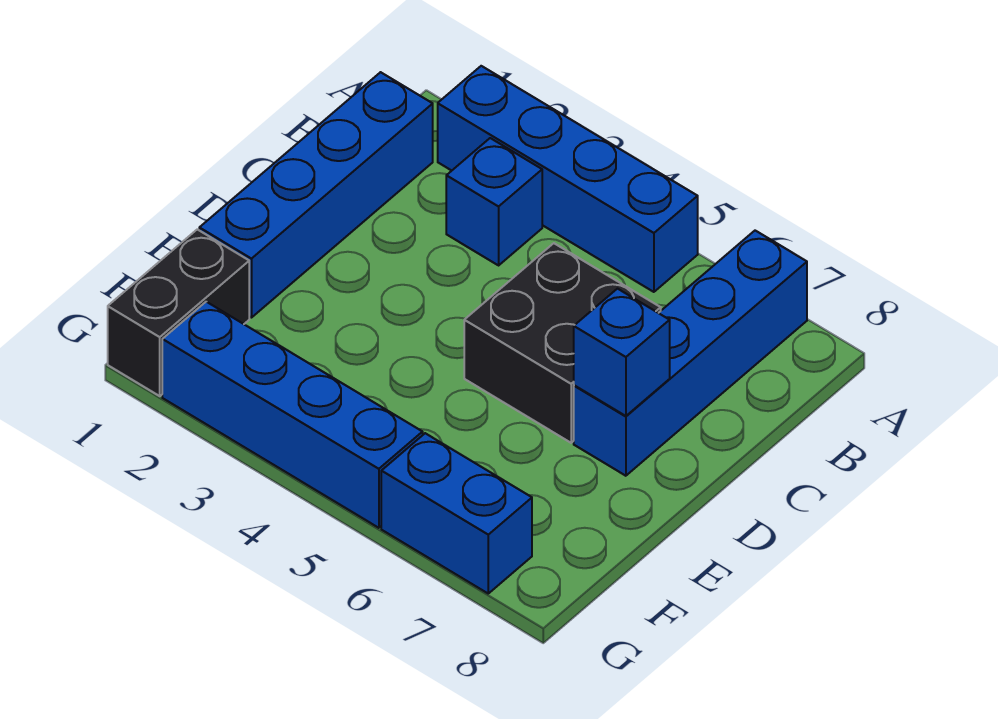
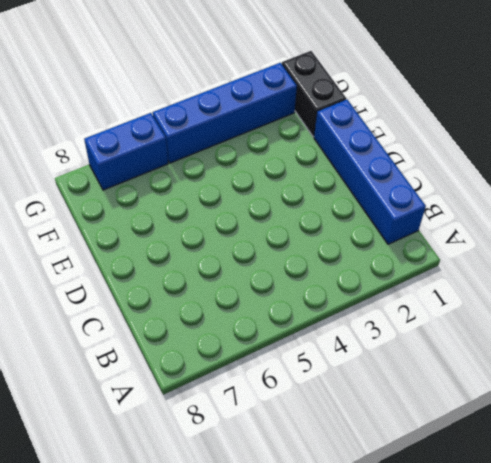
none -> blue 1x4 brick [438,66,698,292]
none -> blue 1x4 brick [574,231,807,476]

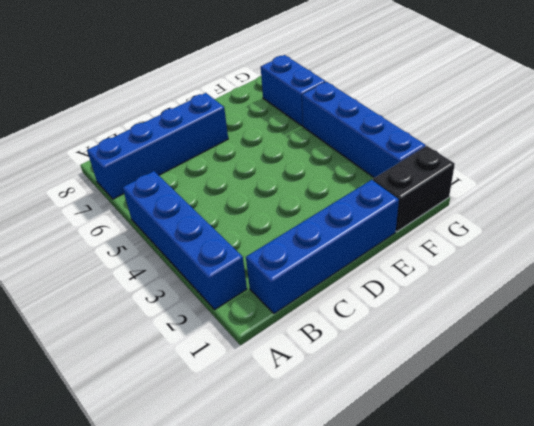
none -> blue 1x1 brick [446,138,542,265]
none -> black 2x2 brick [464,243,661,443]

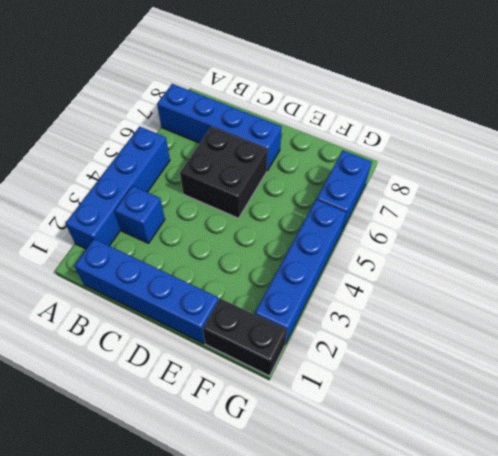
none -> blue 1x1 brick [574,289,670,416]

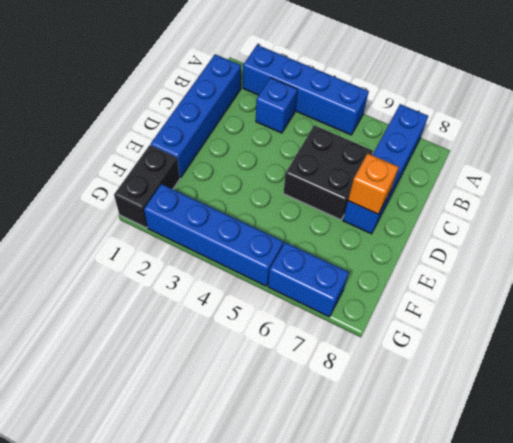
orange 1x1 brick [348,153,399,214] -> blue 1x1 brick [574,289,670,416]

